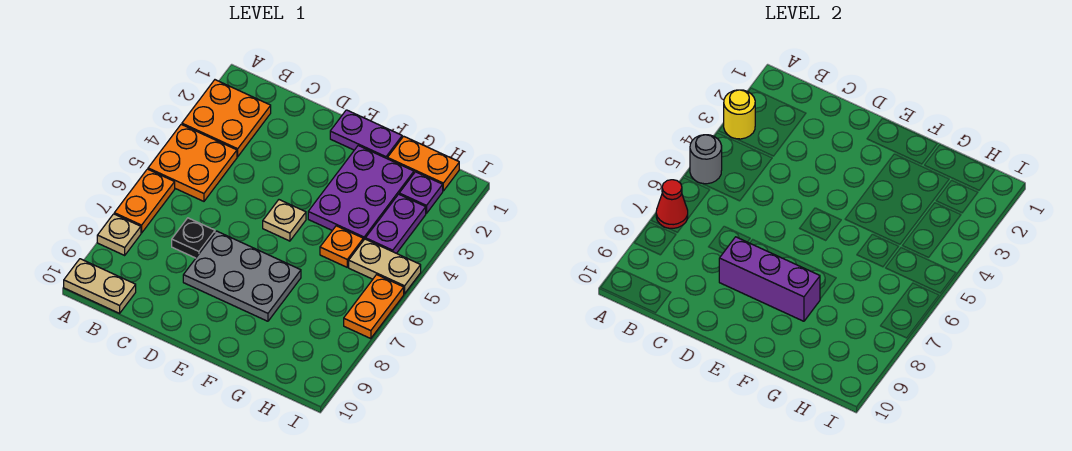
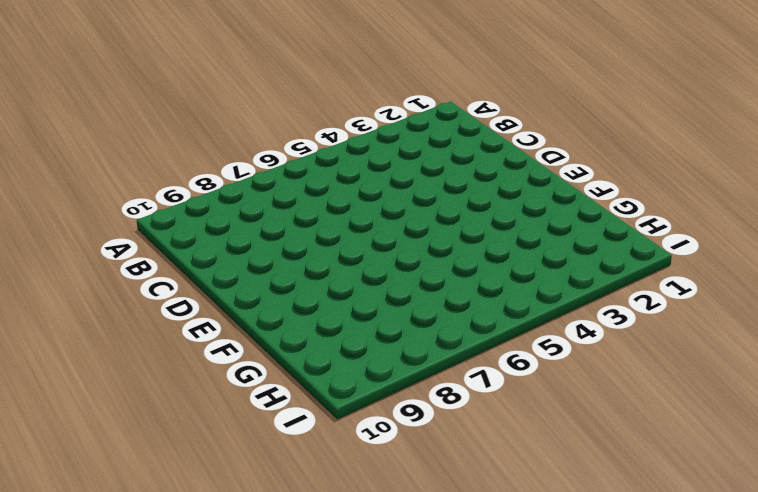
none -> orange 2x2 plate [182,80,271,157]
none -> orange 2x2 plate [148,124,237,201]
none -> orange 1x2 plate [114,169,175,233]

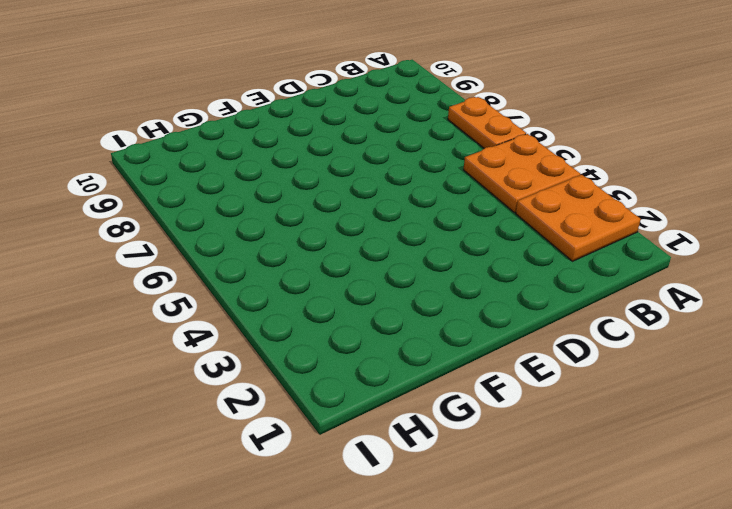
none -> tan 1x1 plate [97,214,141,255]
none -> tan 1x2 plate [64,259,136,313]
none -> black 1x1 plate [172,218,215,258]

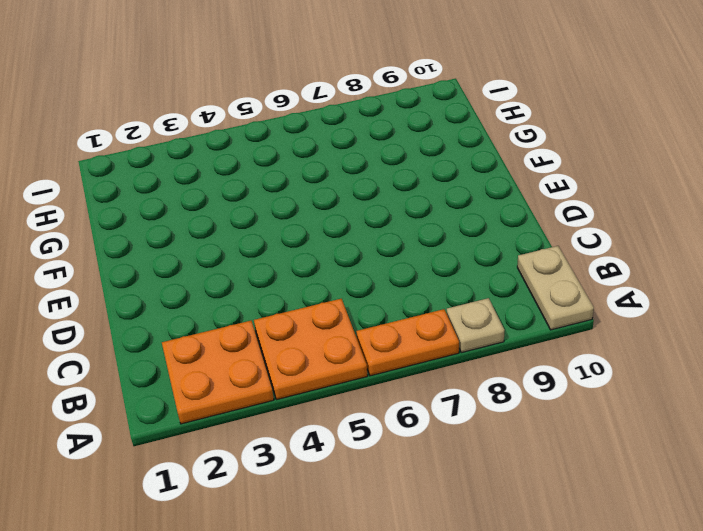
none -> black 1x1 plate [172,218,215,258]
none -> grey 2x3 plate [183,231,301,321]
none -> purple 1x2 plate [330,110,402,159]

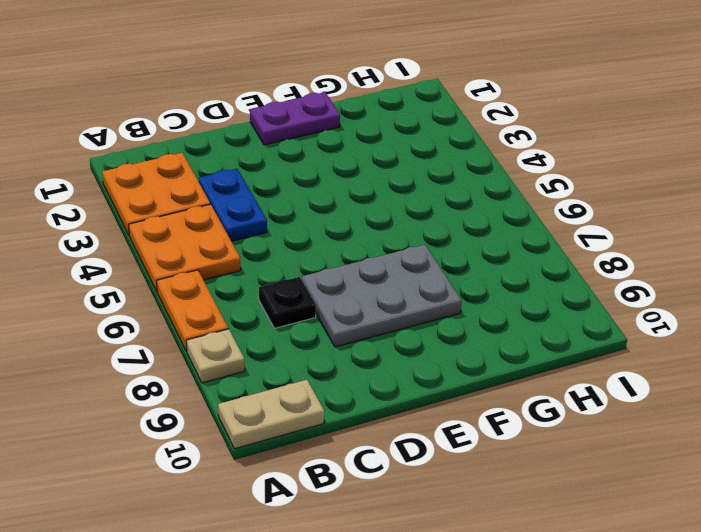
blue 1x2 plate [199,169,267,241] -> none
none -> tan 1x1 plate [263,200,306,241]
none -> purple 2x3 plate [308,146,414,240]
none -> orange 1x2 plate [388,136,459,191]

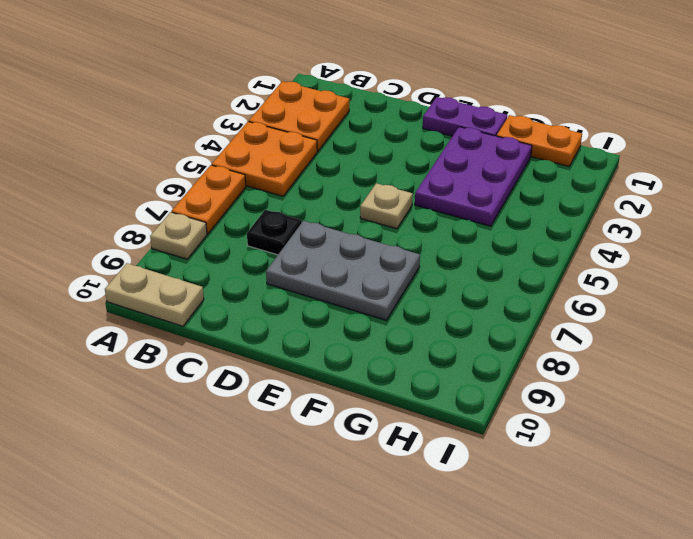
none -> orange 1x1 plate [320,226,363,267]
none -> purple 1x1 plate [399,172,443,213]
none -> purple 1x2 plate [366,194,426,253]

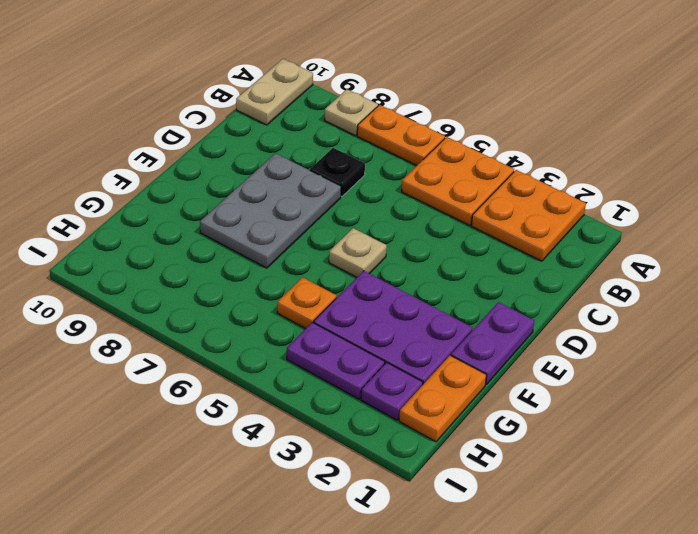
none -> tan 1x2 plate [349,239,421,294]
none -> orange 1x2 plate [344,275,404,339]
none -> yellow 1x1 round brick [724,90,755,139]

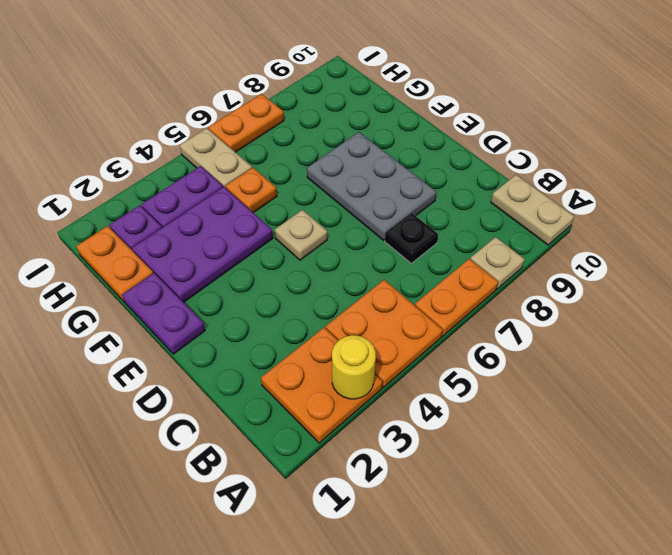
none -> grey 1x1 round brick [690,135,722,184]
none -> red 1x1 cone [656,180,688,228]
none -> purple 1x3 brick [719,237,820,321]

